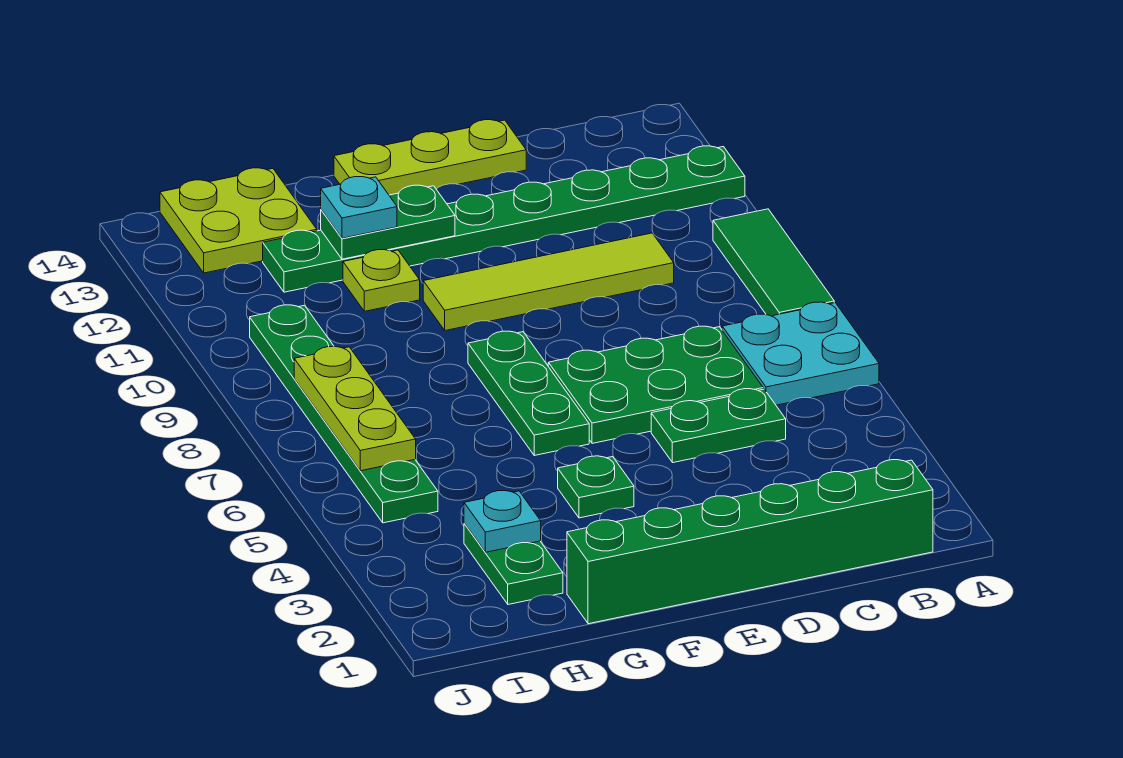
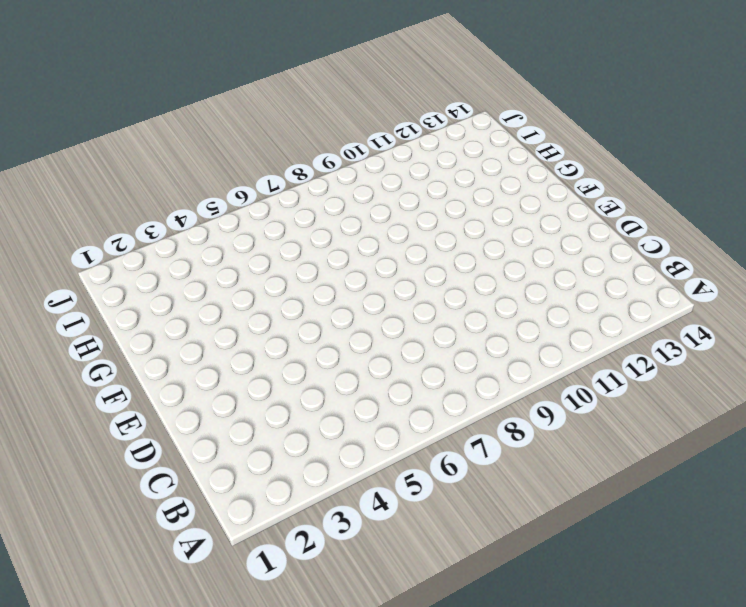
none -> cyan 2x2 plate [722,302,879,405]
none -> green 1x3 tile [713,209,834,316]
none -> green 1x8 plate [263,146,745,292]

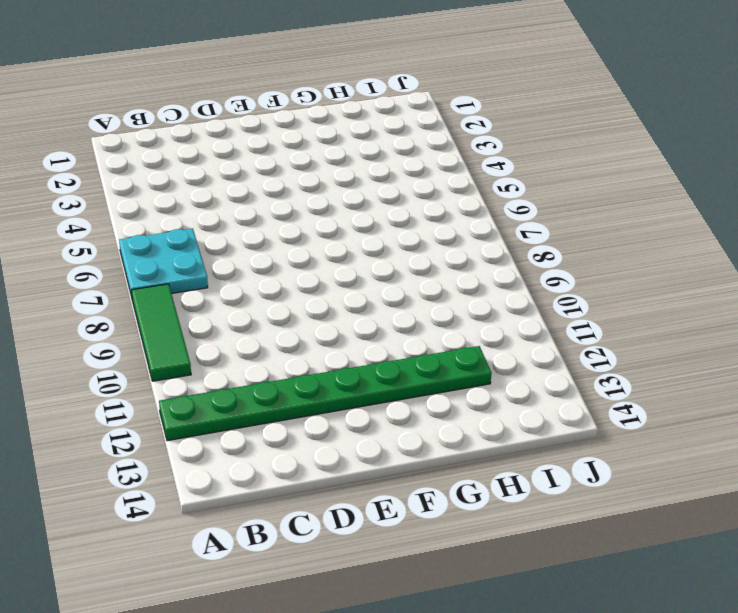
none -> green 1x6 brick [567,460,933,624]
none -> green 1x2 plate [651,389,786,463]
none -> green 2x3 plate [548,326,763,443]

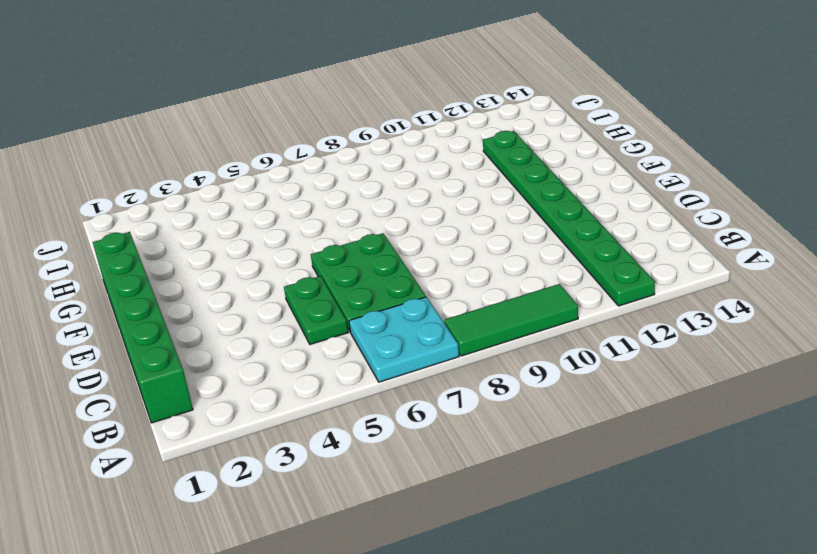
none -> lime 1x4 tile [423,233,674,331]
none -> lime 1x3 plate [334,120,526,195]
none -> green 1x1 plate [558,456,634,518]

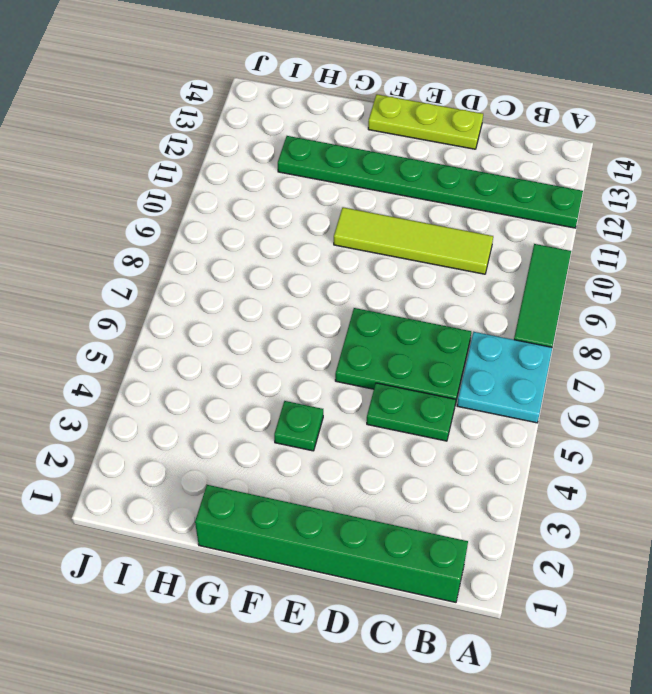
none -> green 1x3 plate [468,331,589,455]
none -> lime 1x1 plate [343,250,420,311]
none -> green 1x2 plate [464,523,563,604]

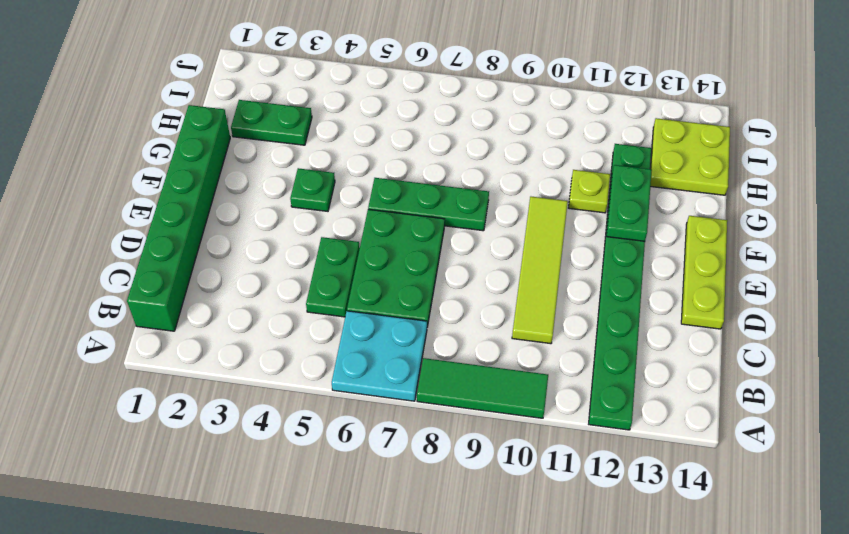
none -> green 1x6 plate [250,305,438,523]
none -> cyan 1x1 plate [464,491,541,552]
none -> lime 1x3 plate [294,346,416,471]

